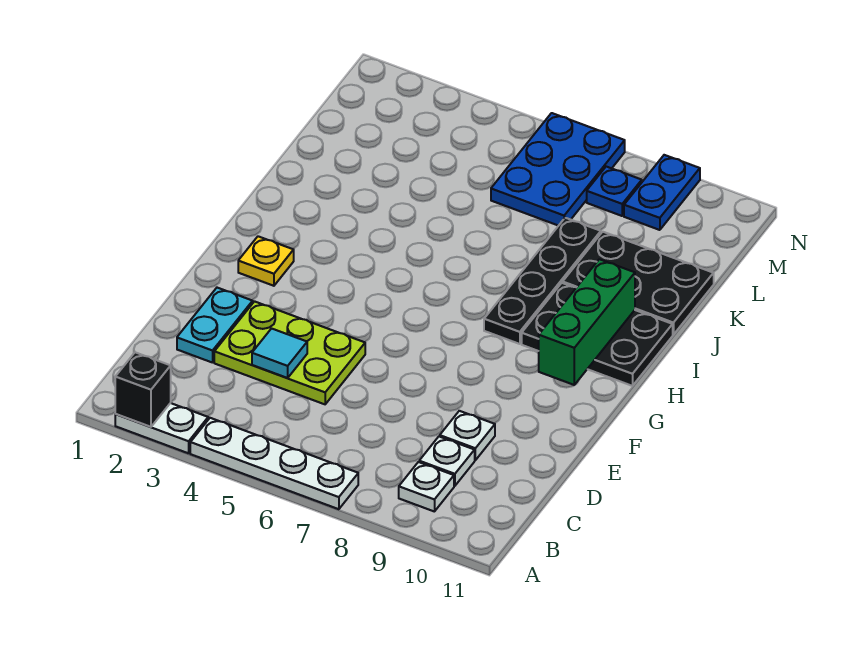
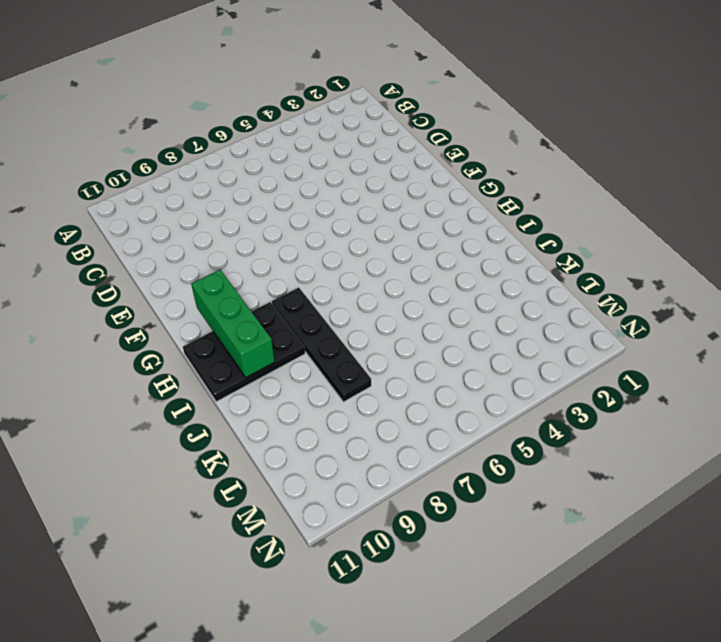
none -> white 1x2 plate [115,403,208,453]
none -> white 1x4 plate [190,418,358,509]
none -> white 1x1 plate [399,462,454,512]

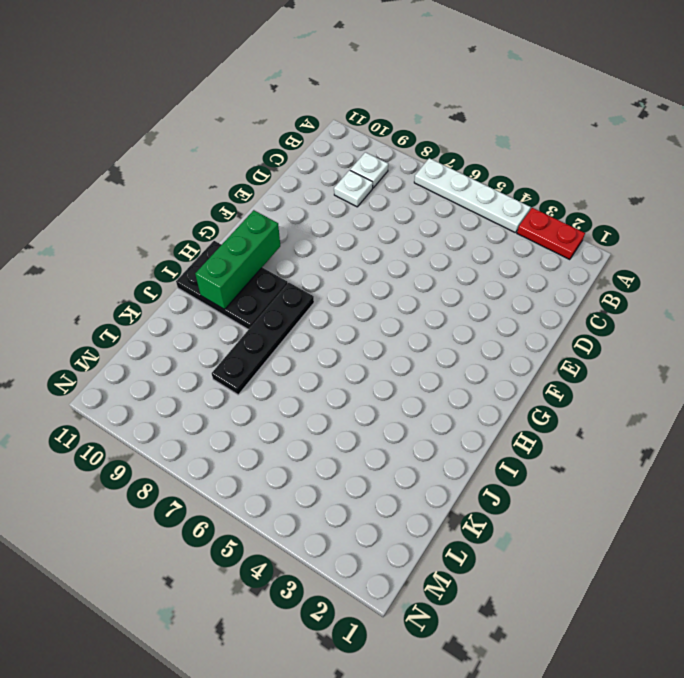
red 1x2 plate [517,208,585,260] -> white 1x2 plate [115,403,208,453]
none -> cyan 1x2 plate [177,288,253,363]
none -> lime 2x3 plate [214,301,365,404]
none -> white 1x1 plate [440,411,495,460]

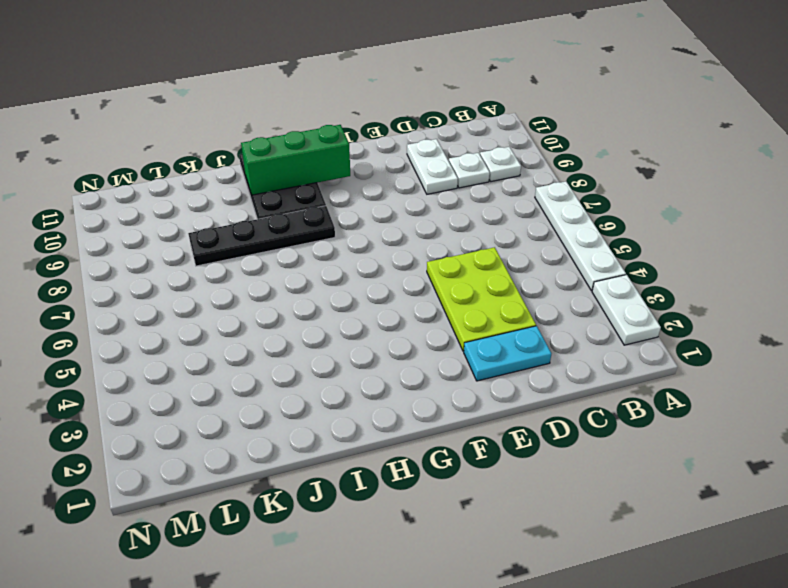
white 1x2 plate [407,139,458,194] -> white 1x1 plate [440,411,495,460]
none -> yellow 1x1 plate [238,236,294,286]
none -> black 2x3 plate [563,232,714,335]
none -> blue 2x3 plate [491,113,625,226]

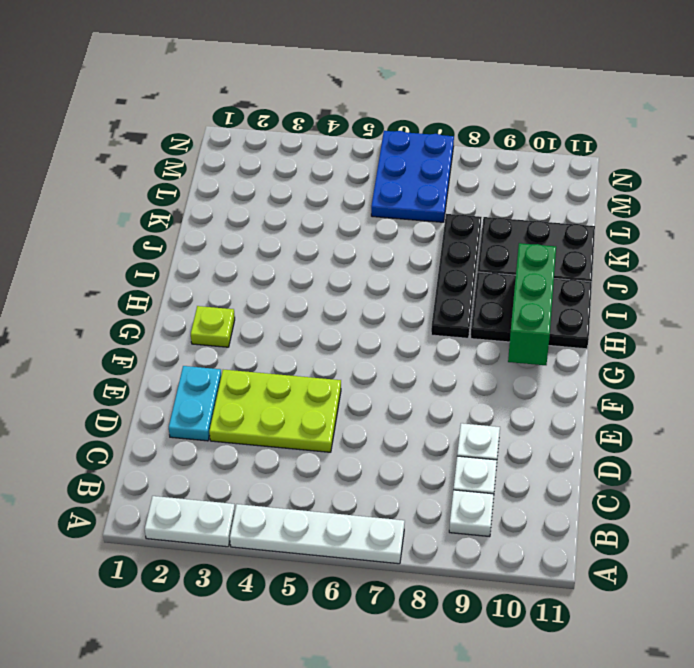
lime 1x1 plate [191,306,235,347] -> yellow 1x1 plate [238,236,294,286]
none -> blue 1x1 plate [587,167,642,216]
none -> blue 1x2 plate [624,155,700,230]
none -> black 1x1 brick [115,352,171,427]

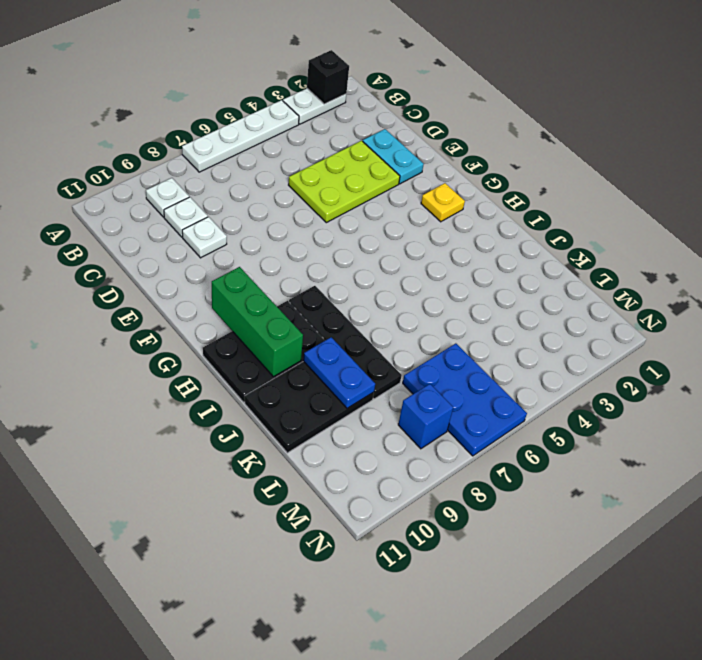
blue 1x2 plate [303,337,375,408] -> blue 1x2 plate moved to [624,155,700,230]
blue 1x1 brick [398,384,453,449] -> blue 1x1 plate [587,167,642,216]
none -> cyan 1x1 tile [252,329,307,378]

